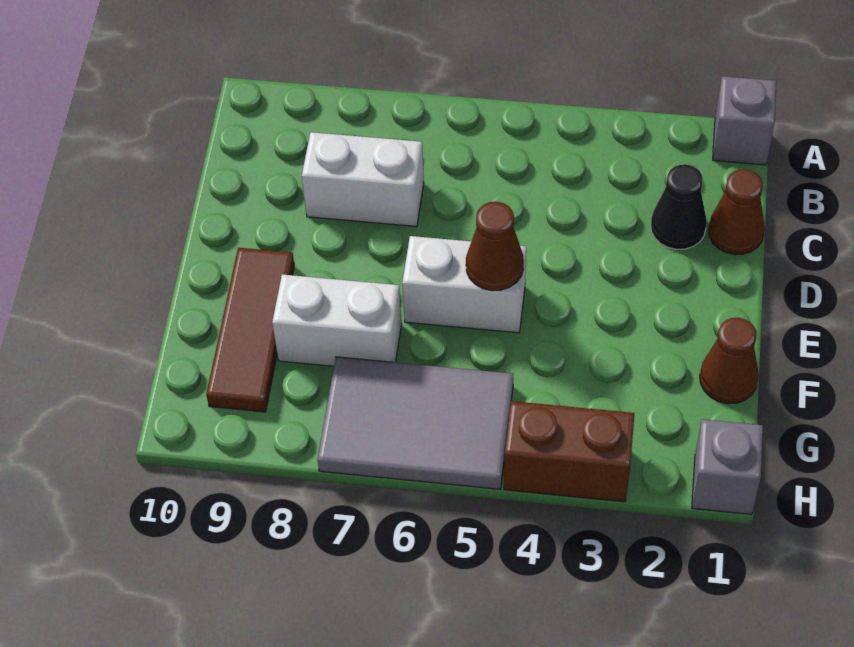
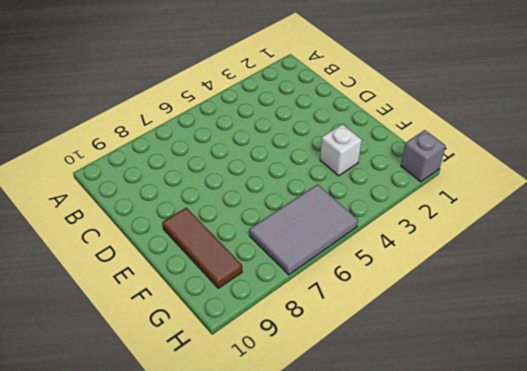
white 1x1 brick [320,124,362,176] -> none
none -> grey 1x1 brick [713,76,776,165]
none -> brown 1x1 cone [708,169,765,255]
none -> black 1x1 cone [651,164,707,249]

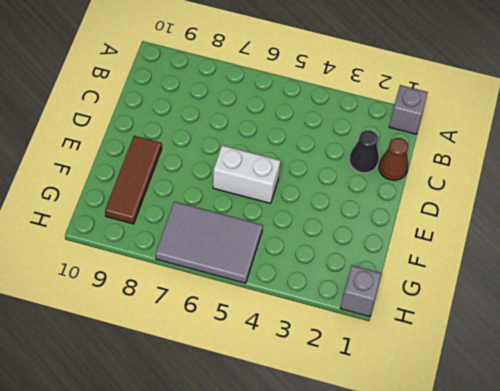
none -> white 1x2 brick [302,132,424,227]
none -> brown 1x1 cone [700,318,759,404]
none -> white 1x2 brick [272,274,402,366]

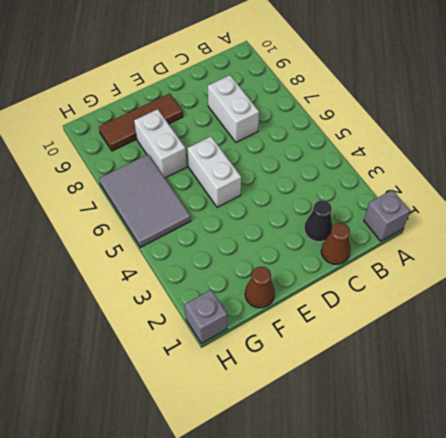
none -> brown 1x2 brick [504,401,635,502]
none -> brown 1x1 cone [466,202,524,291]

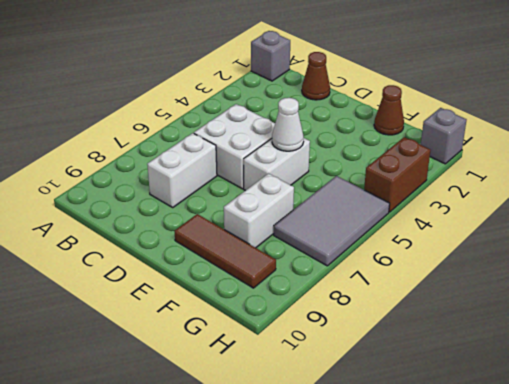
white 2x2 brick [194,104,275,189] -> none
white 1x1 cone [272,98,304,151] -> brown 1x1 cone [466,202,524,291]
none -> black 1x1 cone [651,164,707,249]

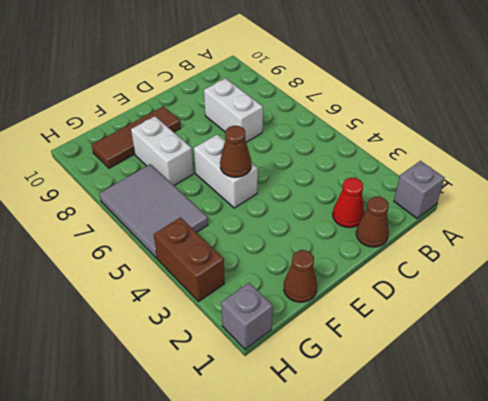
red 1x1 cone [333,178,364,228] -> black 1x1 cone [651,164,707,249]

